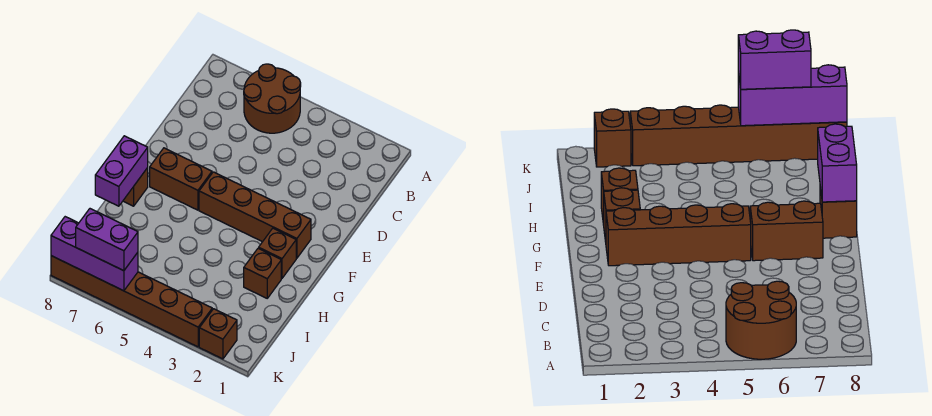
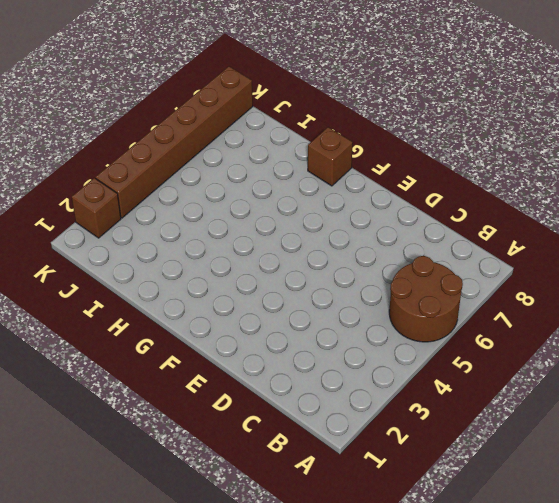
none -> brown 1x4 brick [199,172,311,258]
none -> brown 1x2 brick [150,148,212,210]

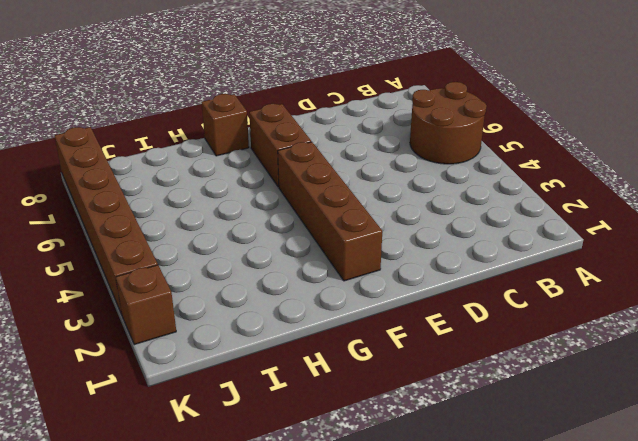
none -> brown 1x1 brick [259,228,296,278]
none -> brown 1x1 brick [244,248,281,298]

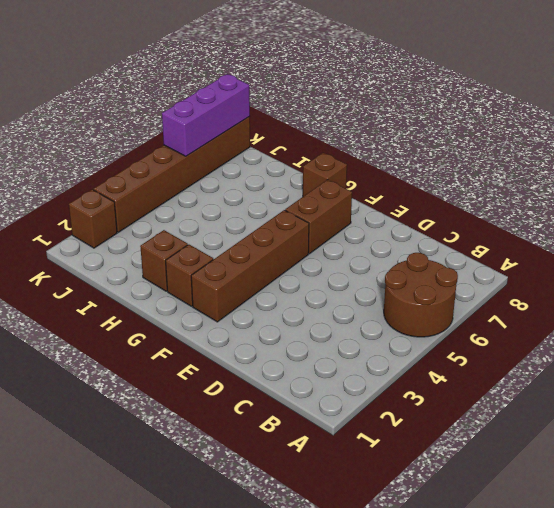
none -> purple 1x2 brick [95,136,148,206]
none -> purple 1x2 brick [76,209,138,271]

